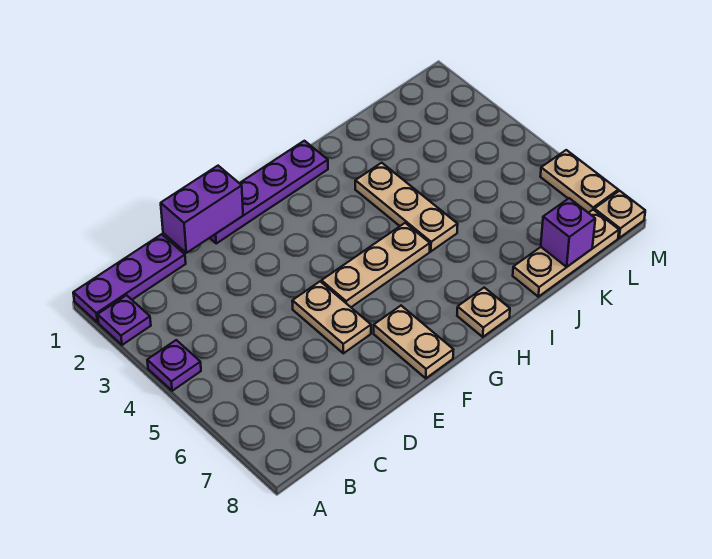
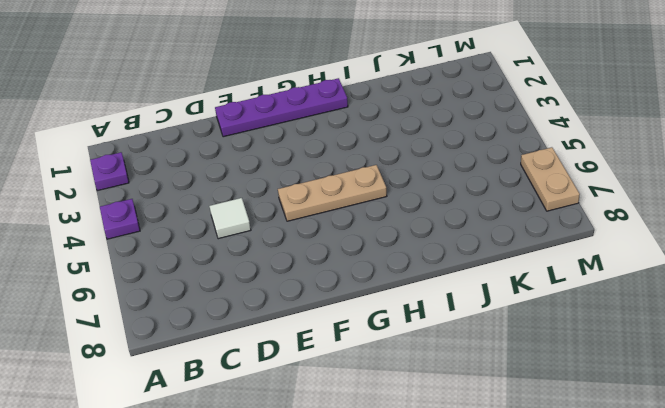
white 1x1 tile [209,198,251,239] -> none
none -> purple 1x3 plate [73,234,186,323]
none -> tan 1x2 plate [292,282,371,353]
none -> tan 1x2 plate [374,306,453,378]

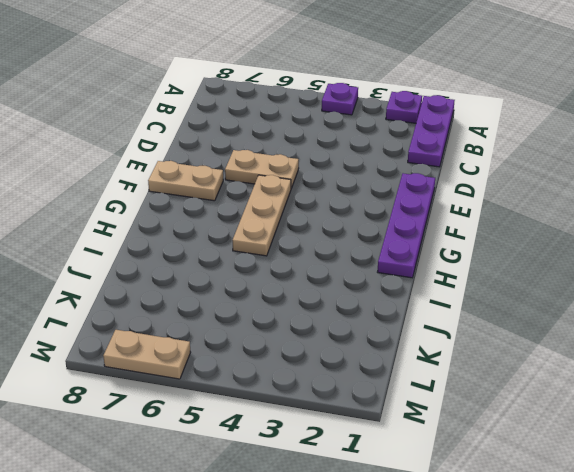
none -> tan 1x1 plate [457,287,510,337]
none -> tan 1x3 plate [355,163,458,251]
none -> tan 1x3 plate [513,210,619,297]

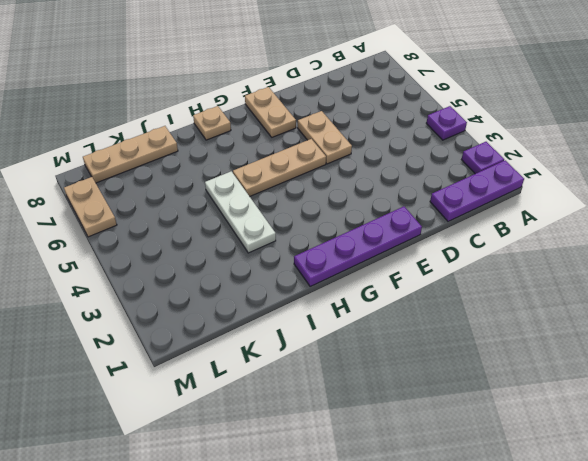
white 1x3 plate [205,171,276,253] -> tan 1x3 plate [355,163,458,251]
none -> tan 1x1 plate [594,191,645,238]
none -> purple 1x2 brick [161,166,243,253]
none -> purple 1x1 brick [541,198,595,267]

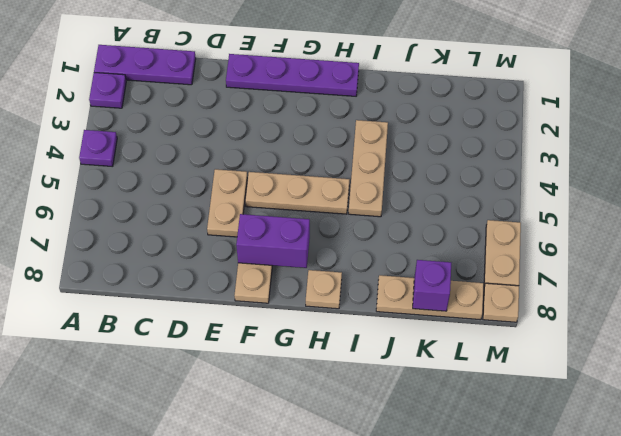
purple 1x2 brick [236,214,310,268] -> purple 1x2 brick moved to [161,166,243,253]

